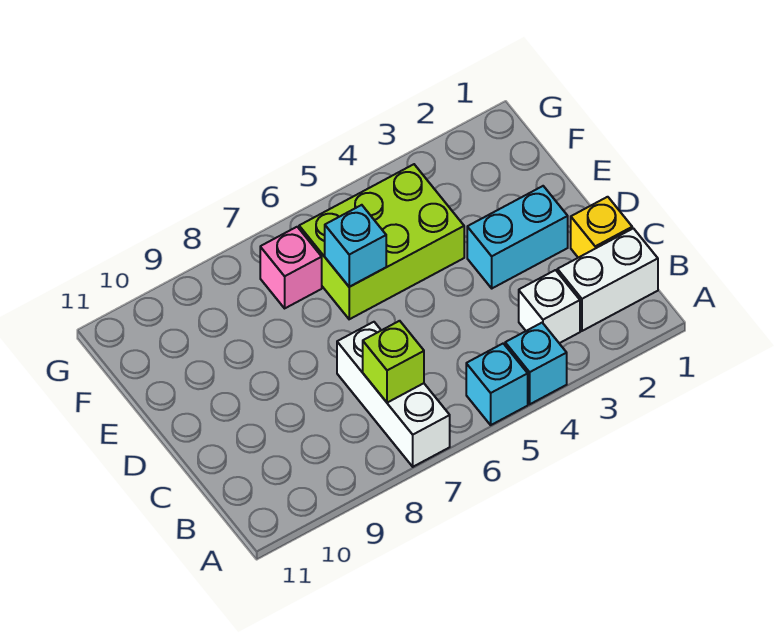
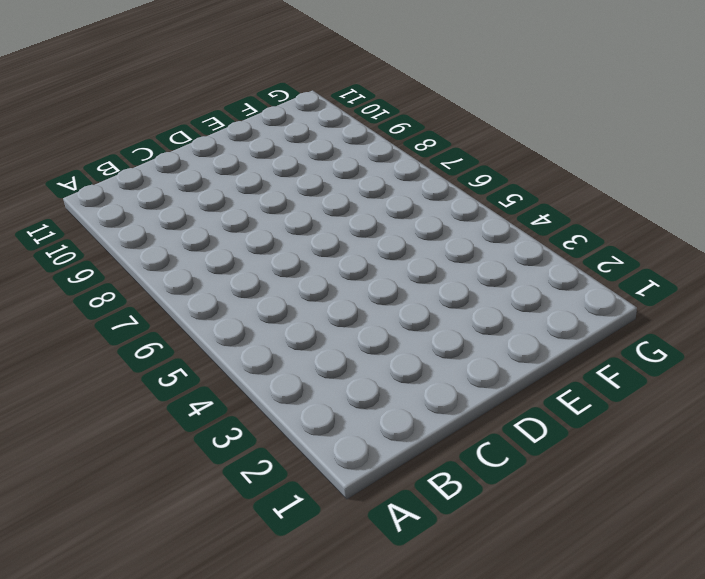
none -> cyan 1x1 brick [505,323,567,404]
none -> cyan 1x1 brick [466,344,528,425]

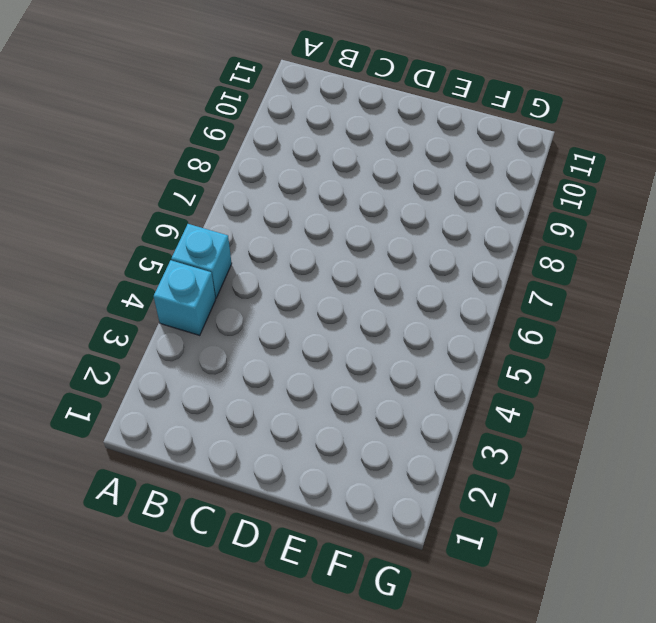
none -> white 1x3 brick [337,322,450,467]
none -> white 1x2 brick [557,228,658,331]

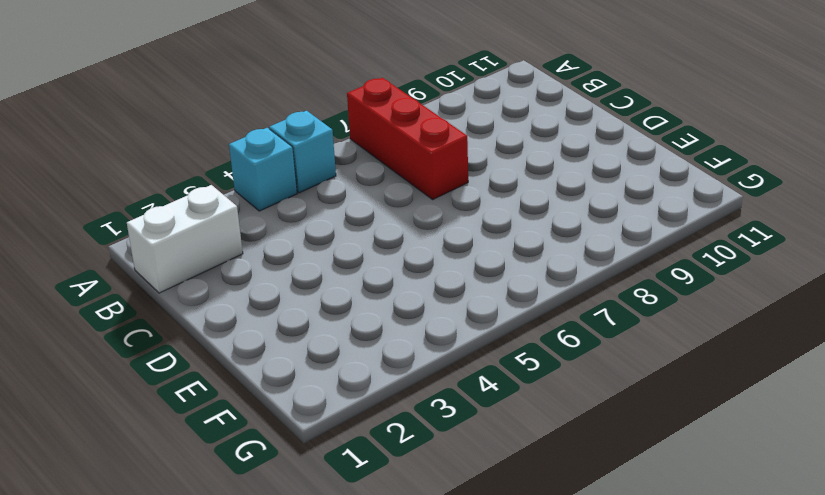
red 1x3 brick [347,78,468,199] -> white 1x3 brick [337,322,450,467]
none -> white 1x1 brick [519,270,580,343]
none -> yellow 1x1 brick [571,197,632,258]

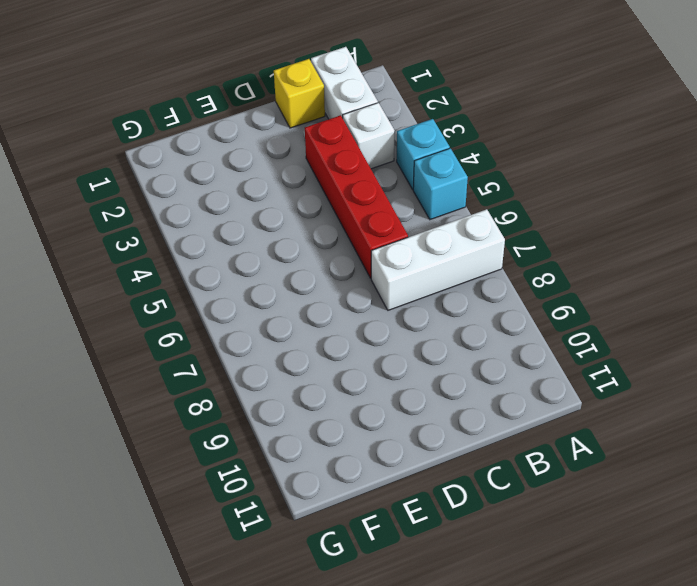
red 1x4 brick [305,115,408,278] -> none
none -> cyan 1x2 brick [467,186,568,288]
none -> lime 2x3 brick [299,164,464,319]

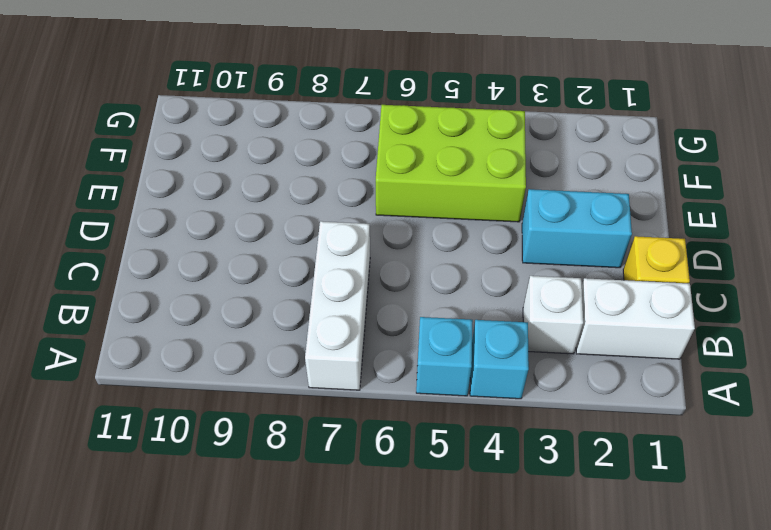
none -> pink 1x1 brick [260,227,322,308]
none -> lime 1x1 brick [363,321,424,403]

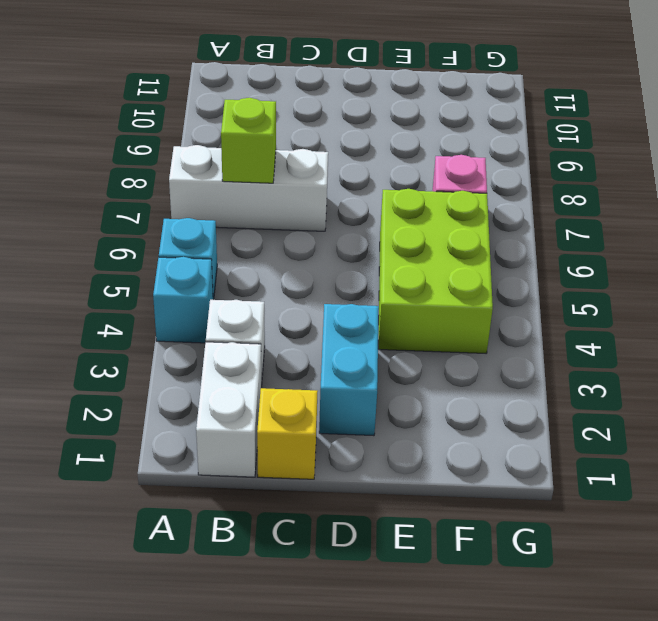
none -> cyan 1x1 brick [325,205,386,287]

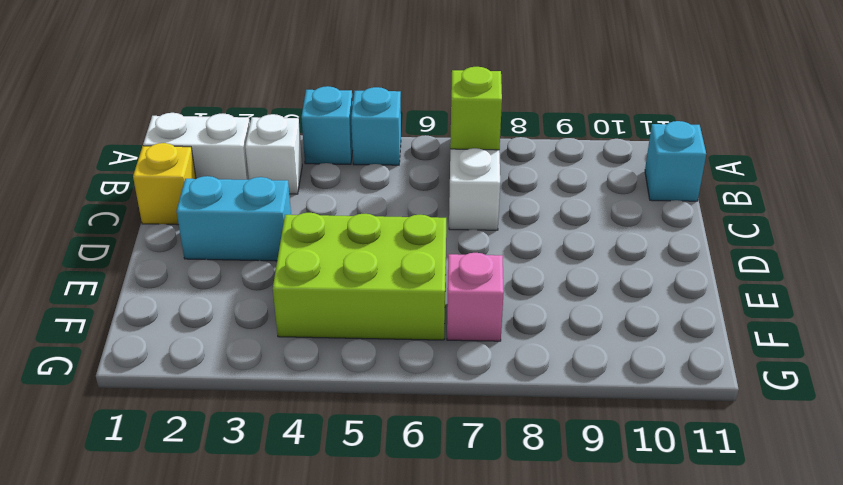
cyan 1x1 brick [645,121,706,201] -> cyan 1x1 brick moved to [325,205,386,287]

